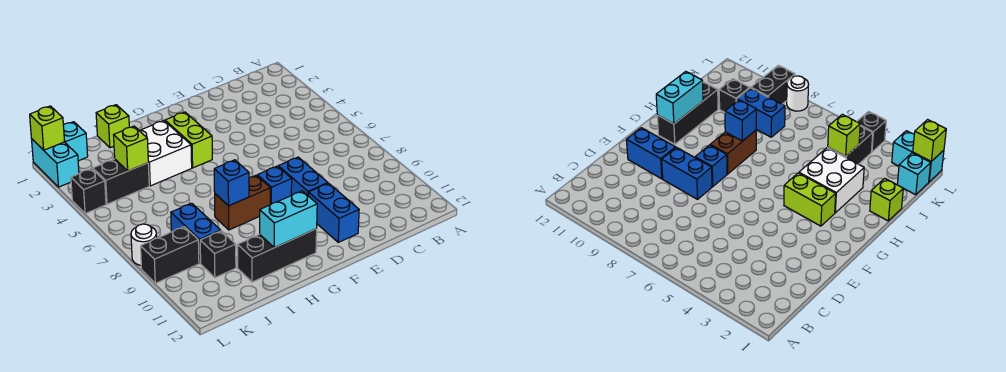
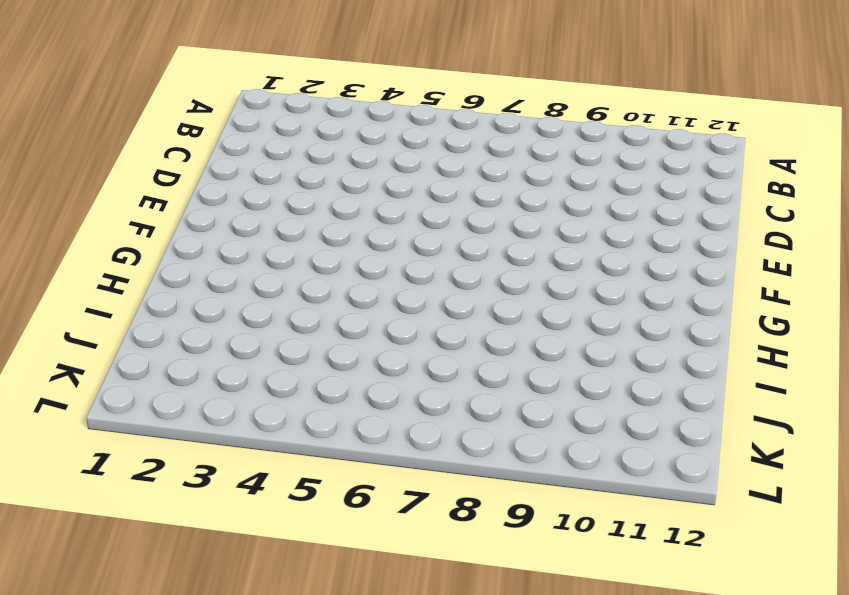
none -> blue 1x2 brick [278,157,328,196]
none -> blue 1x2 brick [309,183,359,242]
none -> blue 1x1 brick [257,166,292,205]

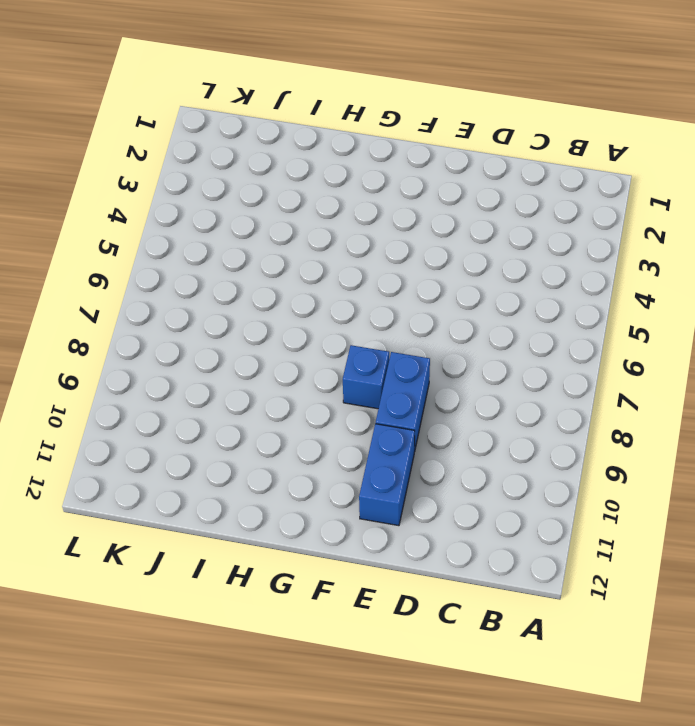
none -> lime 1x2 brick [165,112,212,168]
none -> brown 1x2 brick [215,175,270,230]
none -> black 1x3 brick [238,229,317,282]

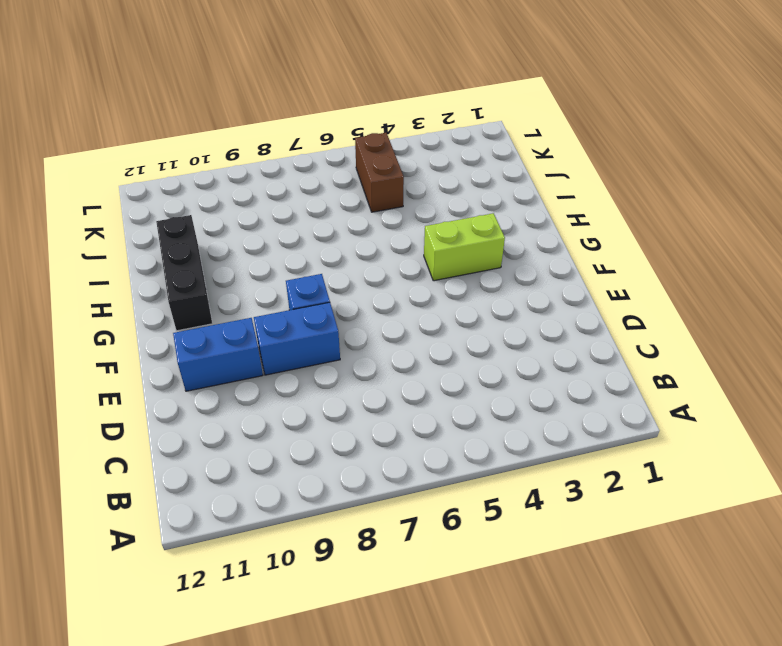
brown 1x2 brick [355,133,404,212] -> brown 1x2 brick moved to [215,175,270,230]
none -> white 2x2 brick [139,121,192,186]
none -> lime 1x1 brick [96,105,129,148]
none -> black 1x2 brick [93,159,149,204]

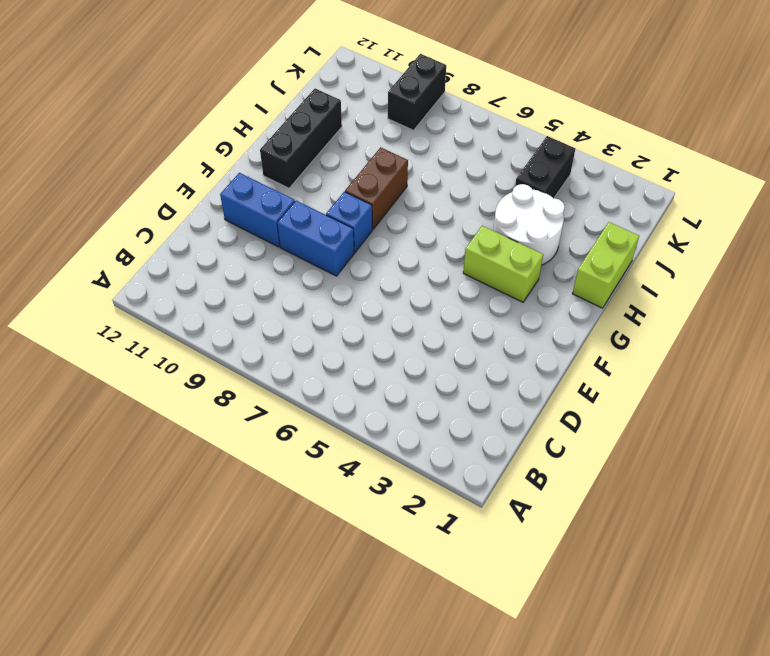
lime 1x2 brick [572,222,639,308] -> lime 1x1 brick [96,105,129,148]
white 2x2 round brick [493,184,565,265] -> white 2x2 brick [139,121,192,186]
none -> blue 1x2 brick [171,203,221,263]
none -> black 1x1 brick [200,231,236,278]
none -> cyan 1x1 brick [63,122,88,161]

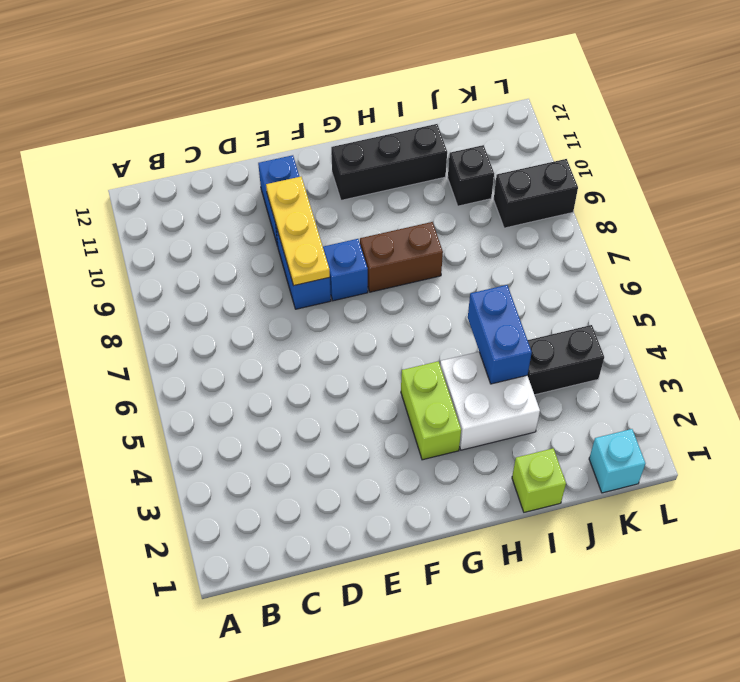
yellow 1x3 plate [266,177,330,285] -> none
blue 1x2 brick [468,285,532,384] -> blue 1x2 brick moved to [171,203,221,263]
none -> cyan 1x2 brick [32,139,79,187]
none -> black 1x1 brick [71,168,106,214]
none -> white 1x1 round brick [131,224,157,266]

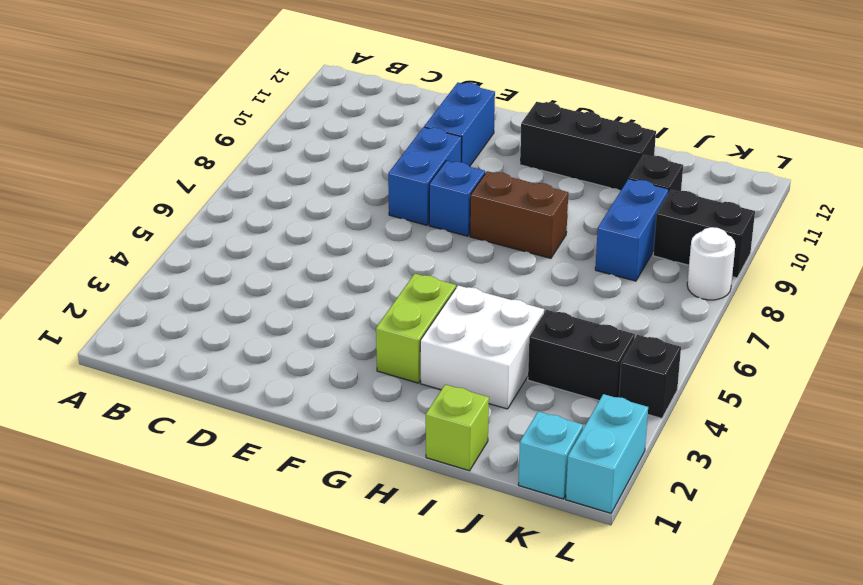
none -> cyan 1x2 brick [260,191,317,248]
none -> blue 1x1 brick [214,160,249,206]
none -> lime 1x1 brick [114,126,148,171]

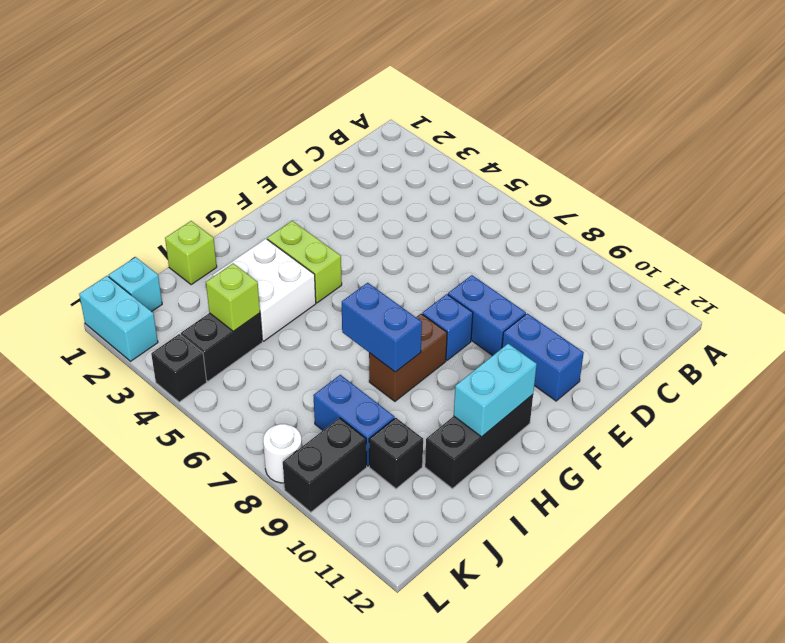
blue 1x2 brick [342,283,422,372] -> blue 1x1 brick [214,160,249,206]
none -> lime 1x1 brick [30,106,65,150]

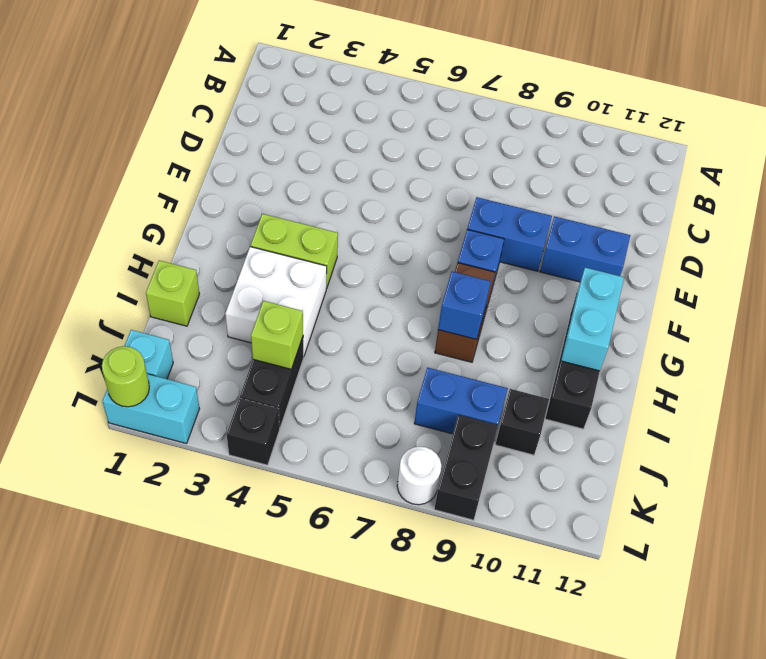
lime 1x1 round brick [102,346,149,407] -> lime 1x1 brick [30,106,65,150]

